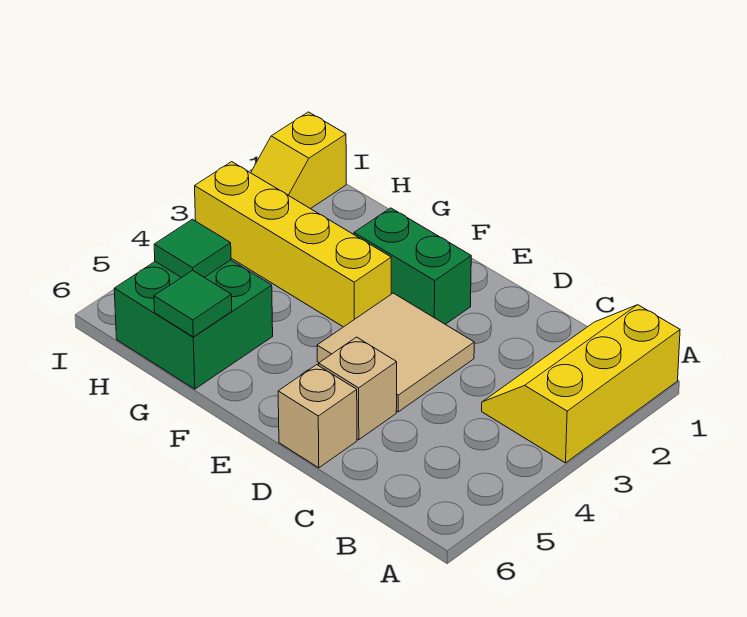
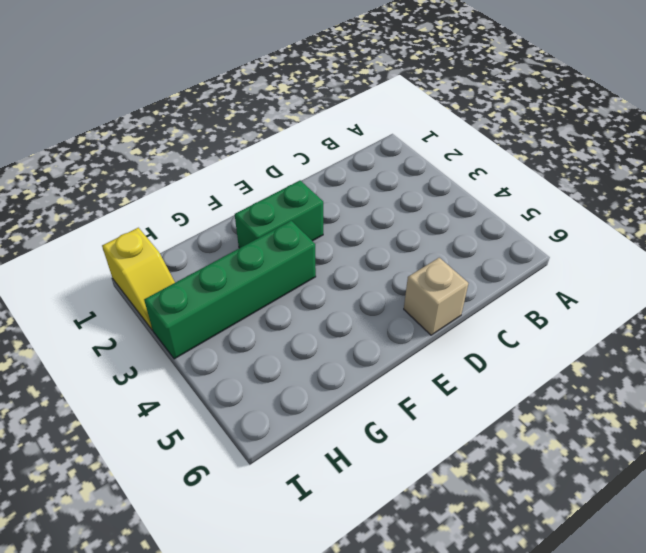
green 1x4 brick [144,221,316,359] -> yellow 1x4 brick [195,162,391,327]
none -> yellow 2x3 slope [482,305,680,463]
none -> tan 2x2 tile [317,293,474,412]

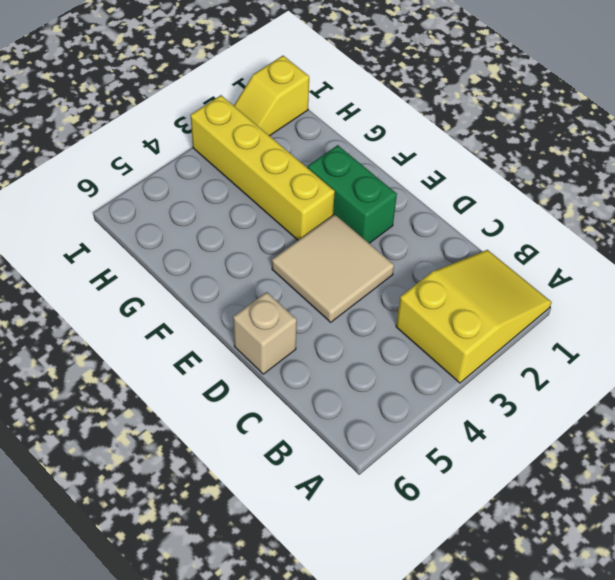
yellow 2x3 slope [396,250,552,383] -> yellow 2x3 slope turned to [482,305,680,463]
none -> tan 1x1 brick [319,337,397,440]
none -> green 2x2 brick [114,260,273,389]

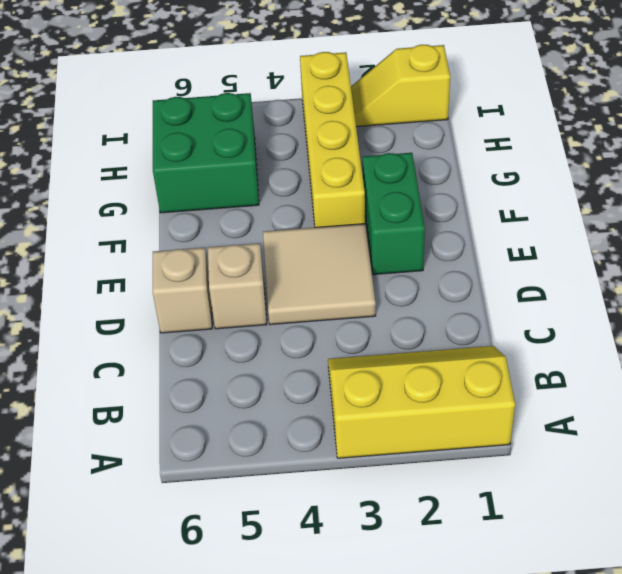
none -> green 1x1 tile [154,270,232,337]
none -> green 1x1 tile [154,219,231,278]

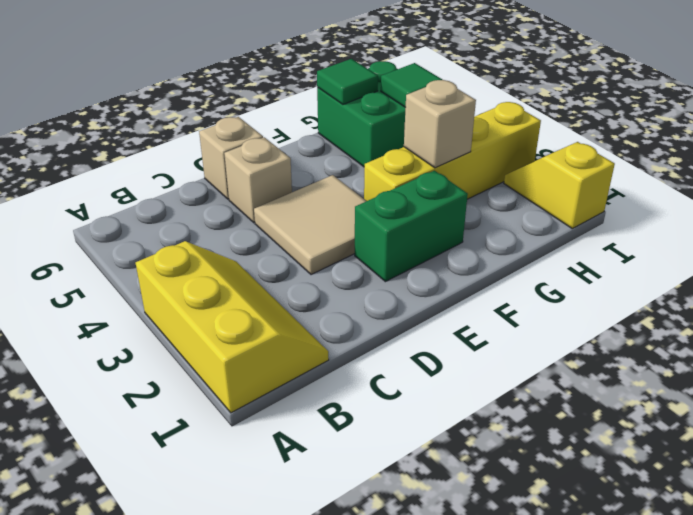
tan 1x1 brick [404,80,476,168] -> none

